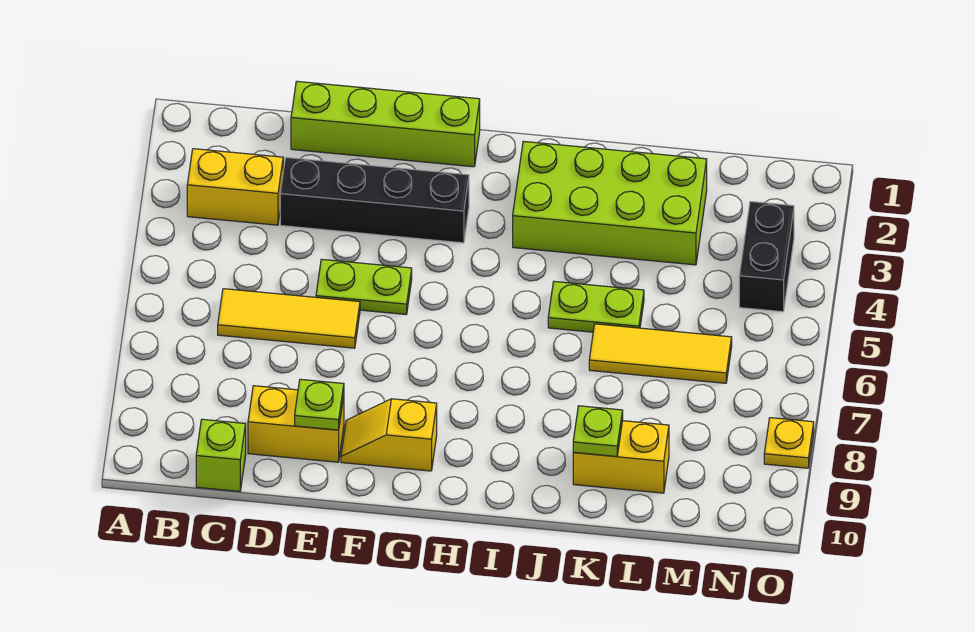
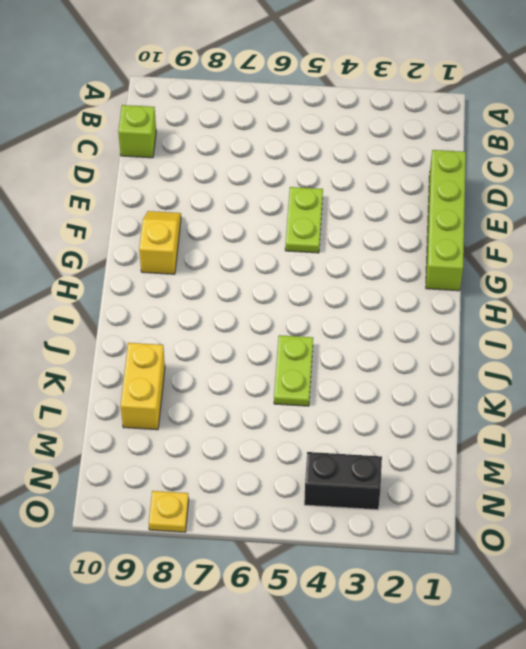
none -> yellow 1x2 brick [187,149,283,225]
none -> yellow 1x3 tile [218,289,360,348]
none -> black 1x4 brick [280,158,469,243]

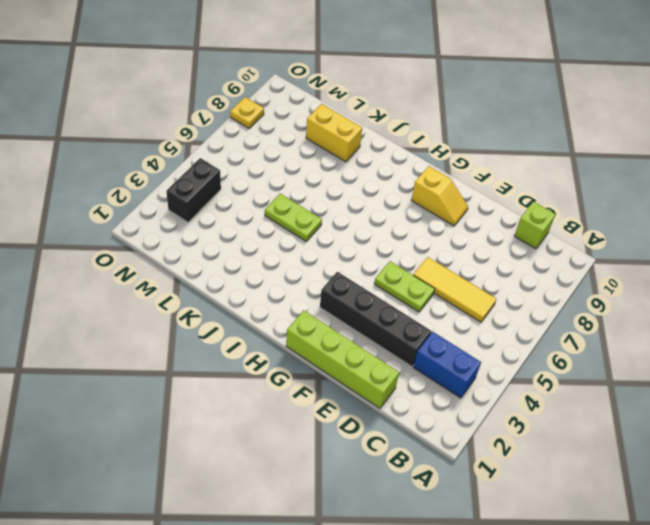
blue 1x2 brick [413,332,481,398] -> yellow 1x2 brick [187,149,283,225]
none -> yellow 1x2 brick [248,386,344,462]
none -> lime 2x4 brick [513,141,707,265]
none -> yellow 1x3 tile [589,324,732,383]

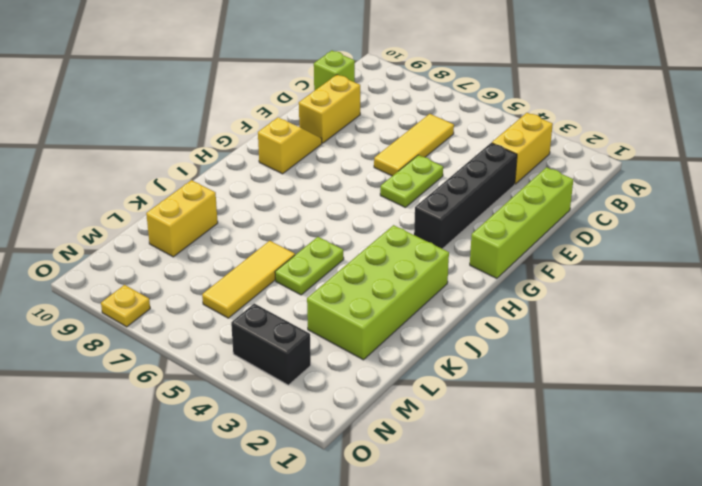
none -> lime 1x1 plate [295,379,344,430]
none -> lime 1x1 plate [573,406,623,457]

